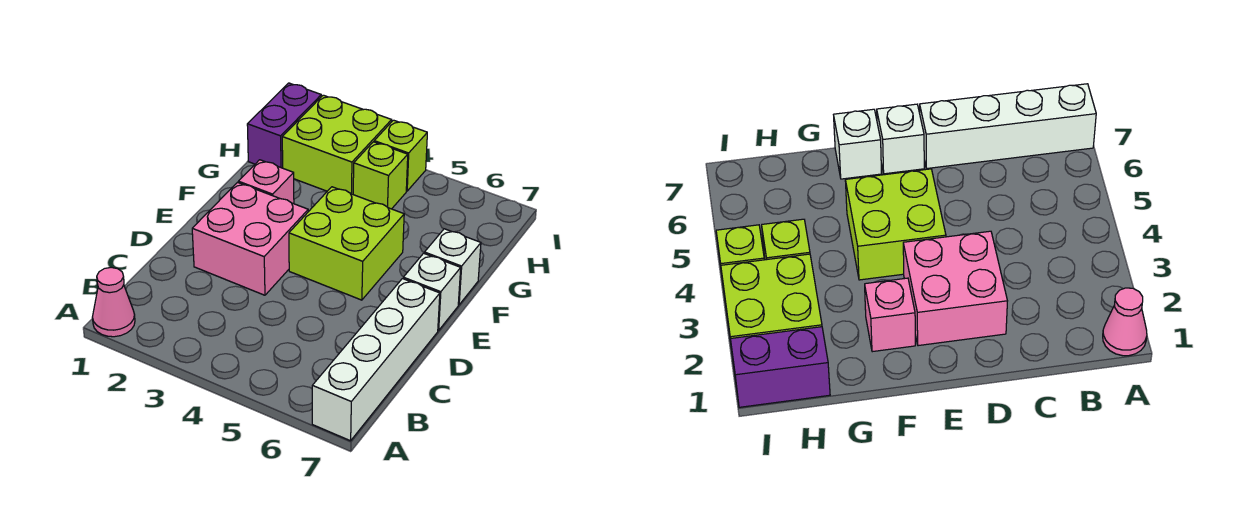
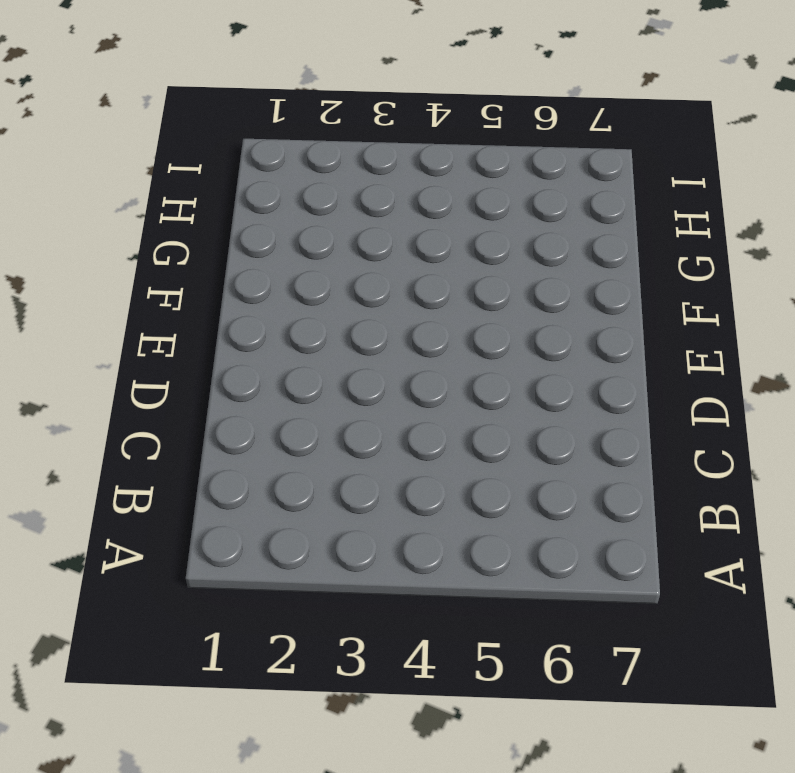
none -> pink 1x1 cone [92,267,135,337]
none -> white 1x4 brick [312,279,440,441]

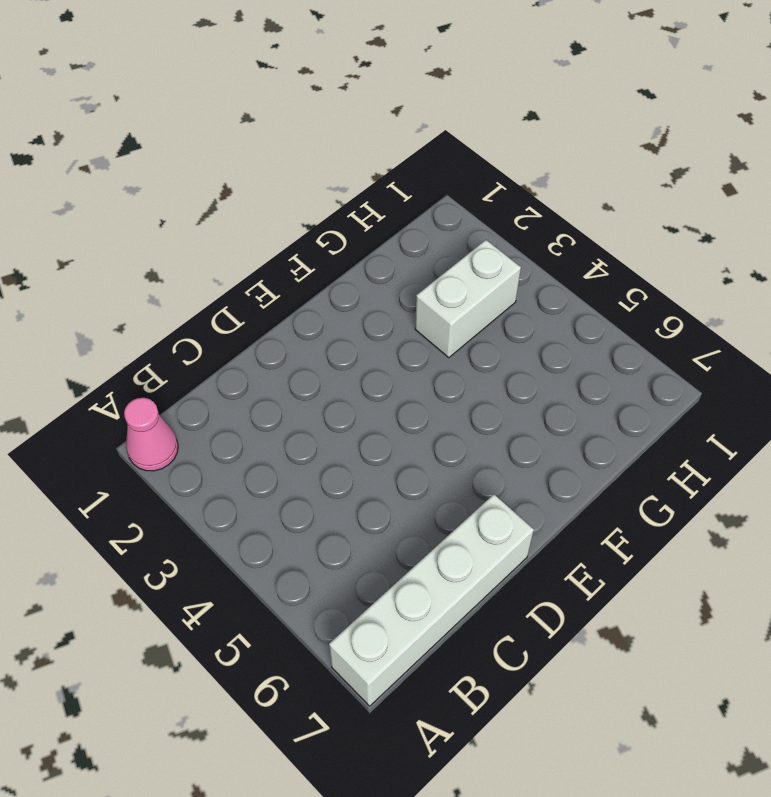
white 1x2 brick [415,240,521,358] -> lime 2x2 brick [282,95,392,194]
none -> pink 2x2 brick [192,182,308,295]
none -> lime 2x2 brick [289,187,404,300]

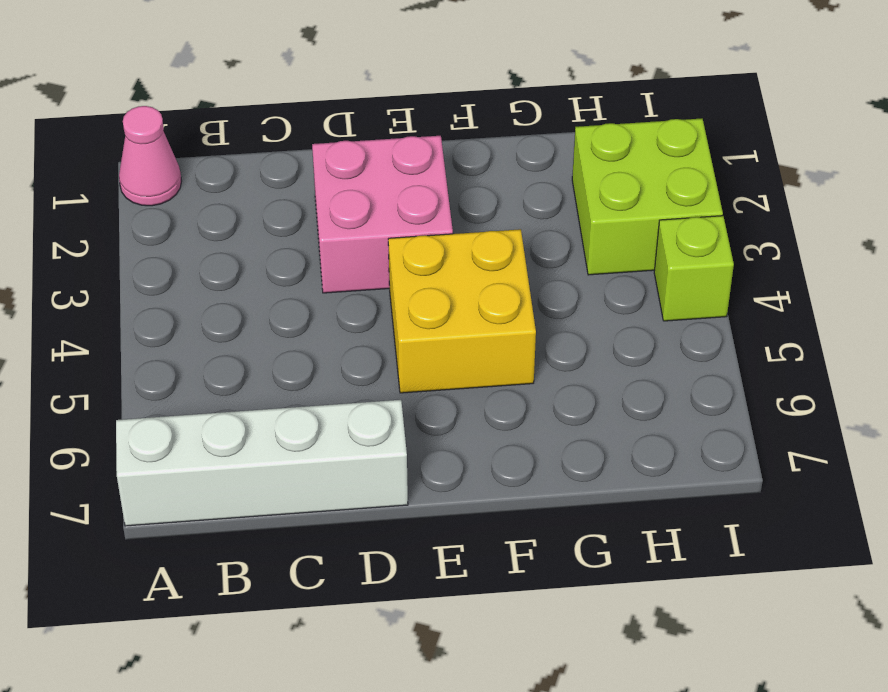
yellow 2x2 brick [388,229,536,393] -> lime 2x2 brick [289,187,404,300]
none -> white 1x1 brick [403,253,461,330]
none -> pink 1x1 brick [238,160,294,204]

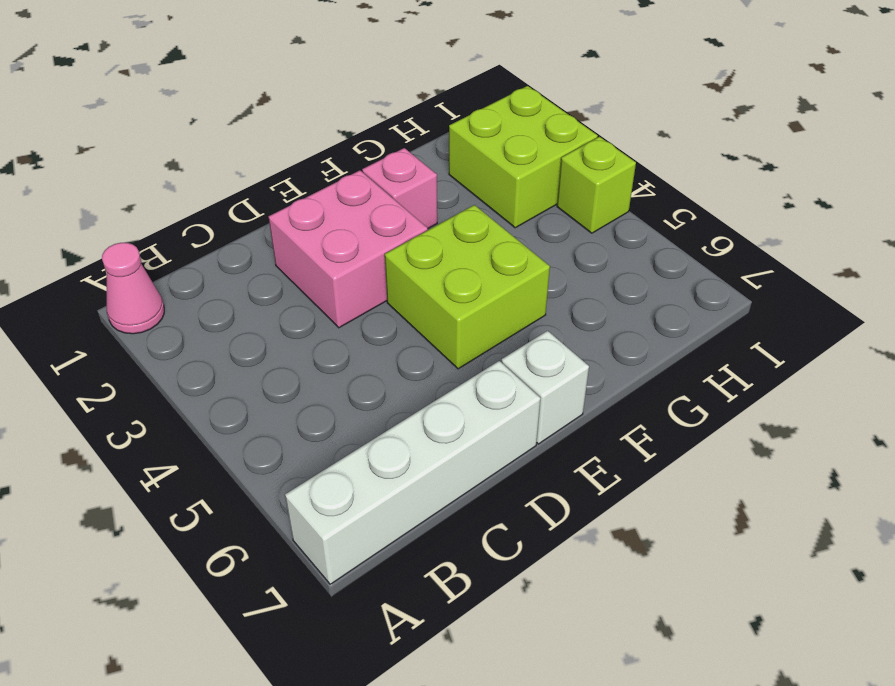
none -> white 1x1 brick [424,229,481,305]
none -> purple 1x2 brick [247,83,321,168]

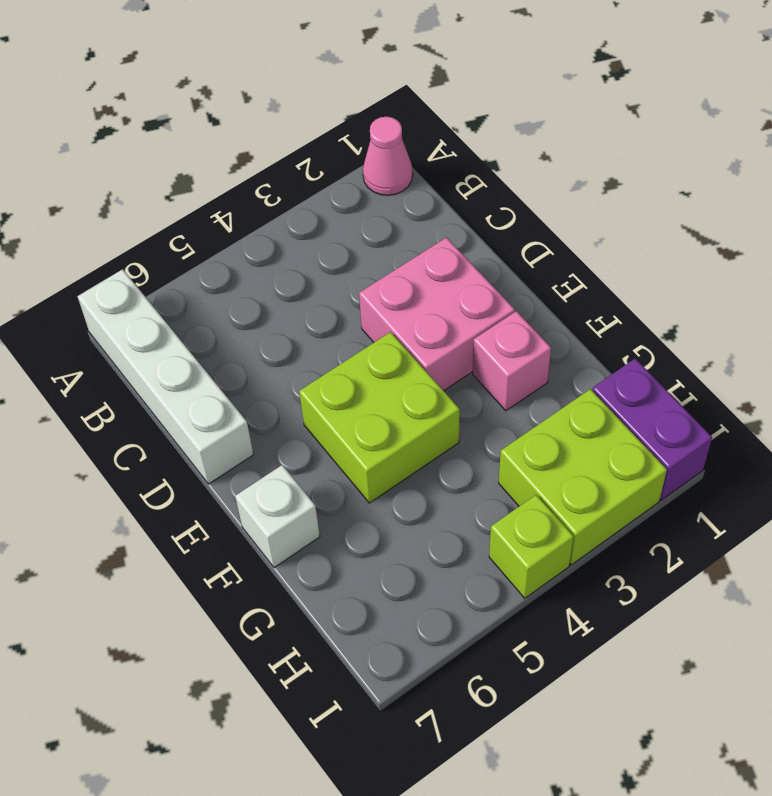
none -> white 1x1 brick [403,253,461,330]
none -> lime 1x1 brick [353,142,408,209]

